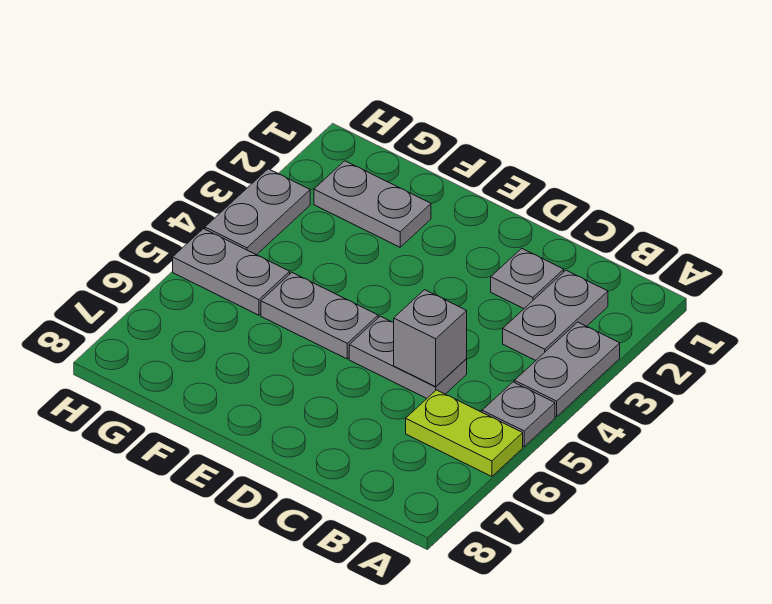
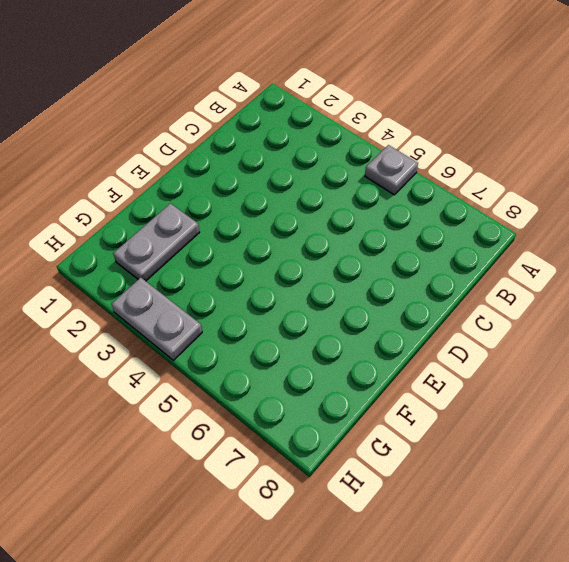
none -> grey 1x2 plate [515,322,620,417]
none -> lime 1x2 plate [406,390,523,477]

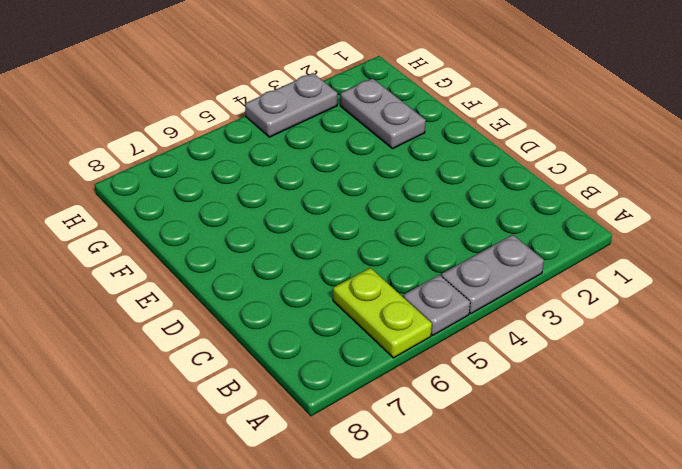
none -> grey 1x2 plate [503,270,608,360]
none -> grey 1x1 plate [491,248,564,309]

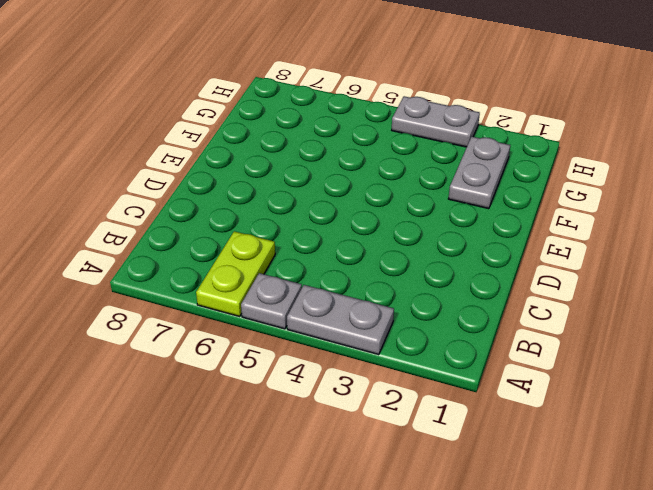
none -> grey 1x2 plate [503,270,608,360]
none -> grey 1x1 plate [491,248,564,309]

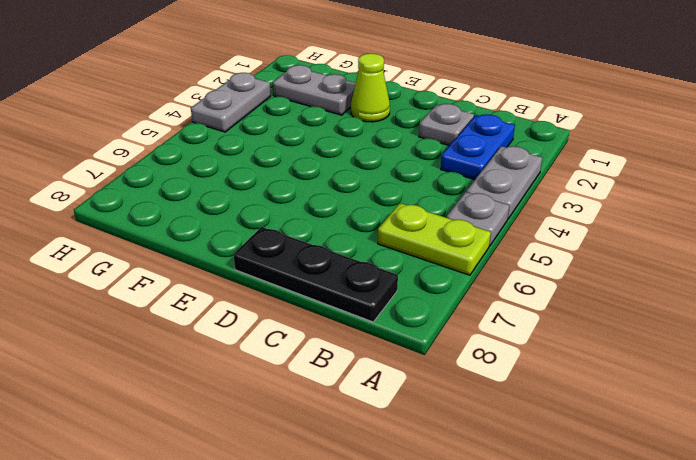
blue 1x2 plate [441,114,515,180] -> grey 1x2 plate [503,270,608,360]
black 1x3 plate [233,227,398,322] -> none
lime 1x1 cone [351,53,390,122] -> none
none -> grey 1x2 plate [349,316,467,398]
none -> grey 1x2 plate [261,273,378,359]

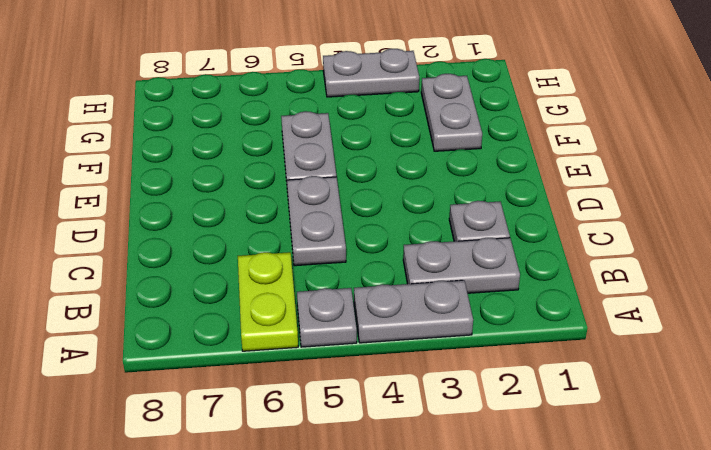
none -> grey 1x2 plate [173,229,290,315]
none -> grey 1x1 brick [394,290,467,387]

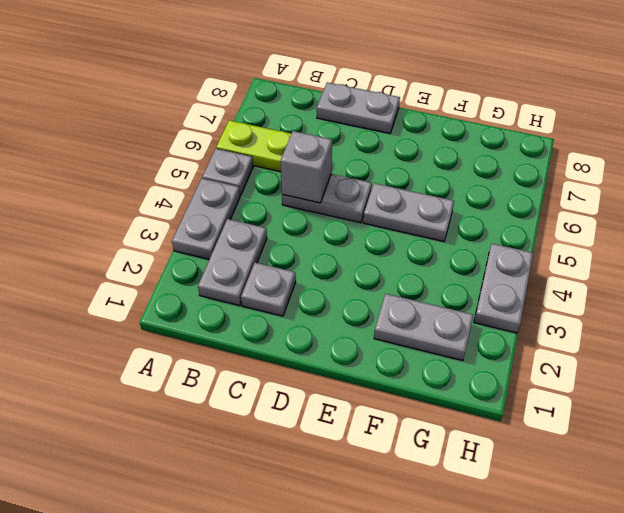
grey 1x2 plate [317,82,400,133] -> grey 1x2 plate moved to [173,229,290,315]

